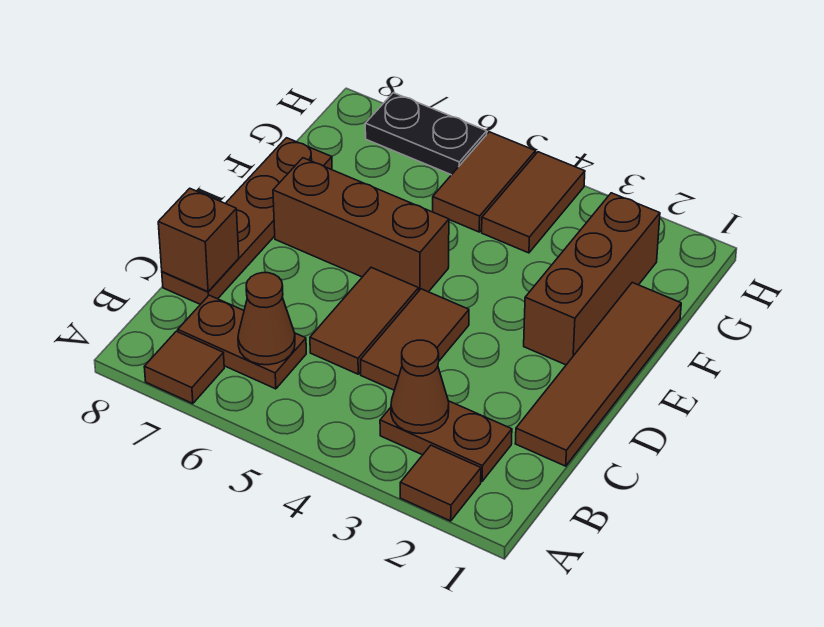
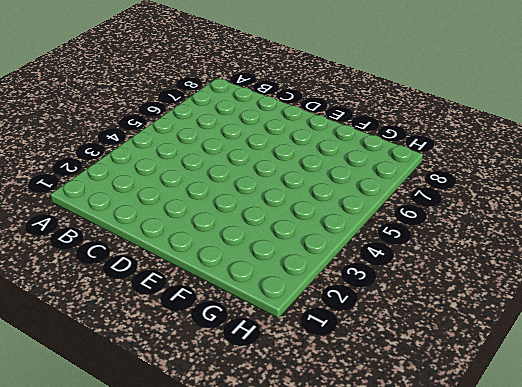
none -> brown 1x1 tile [400,445,481,521]
none -> brown 1x1 tile [144,331,224,404]
none -> brown 1x2 plate [380,401,512,481]

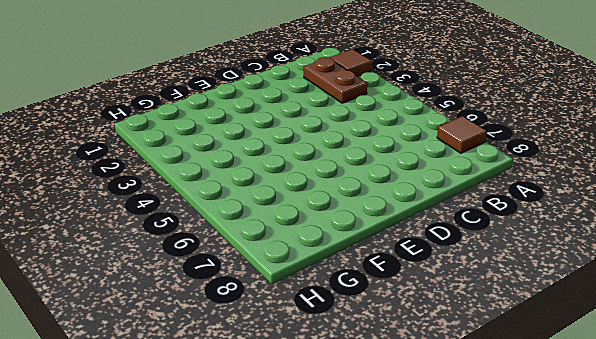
none -> brown 1x2 plate [178,295,306,389]
none -> brown 1x4 tile [515,282,681,466]
none -> brown 1x2 tile [361,289,469,390]

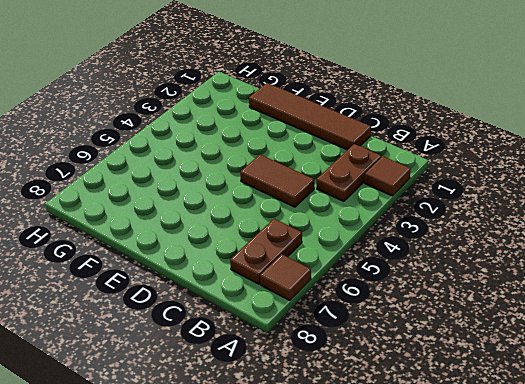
none -> brown 1x2 tile [310,267,419,374]
none -> brown 1x4 plate [162,138,332,304]
none -> brown 1x3 brick [524,193,660,365]

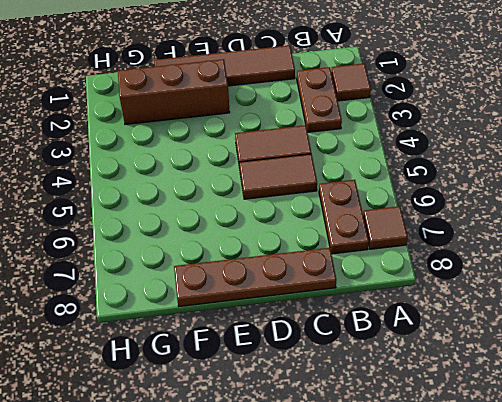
none -> brown 1x3 brick [273,158,449,292]
none -> brown 1x2 tile [482,152,585,253]
none -> brown 1x2 tile [433,132,536,232]

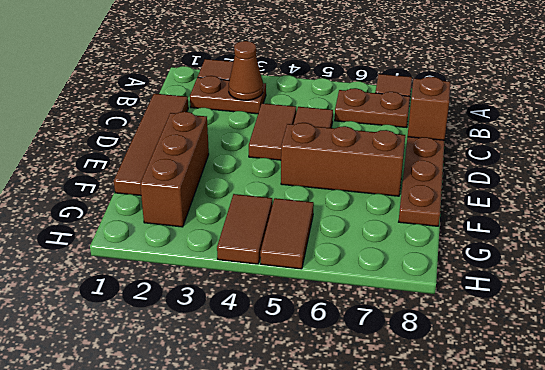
none -> black 1x2 plate [365,93,487,175]
none -> brown 1x1 cone [238,273,295,365]

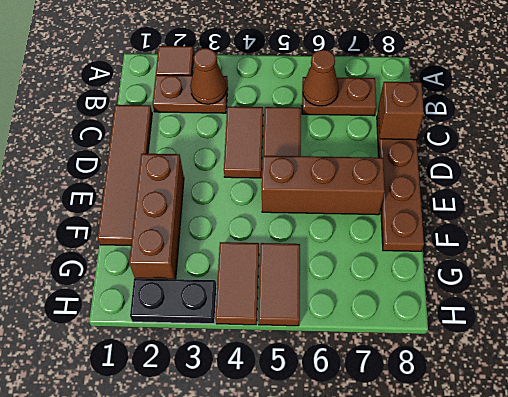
black 1x2 plate [130,278,217,324] -> black 1x2 plate moved to [365,93,487,175]
none -> brown 1x1 tile [144,331,224,404]

